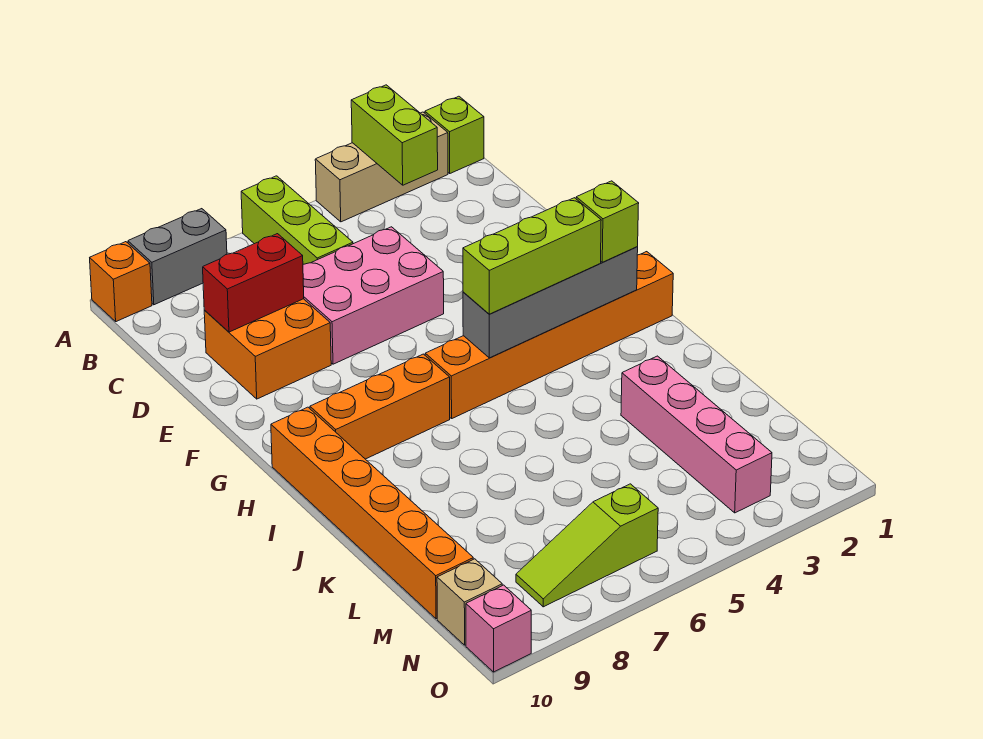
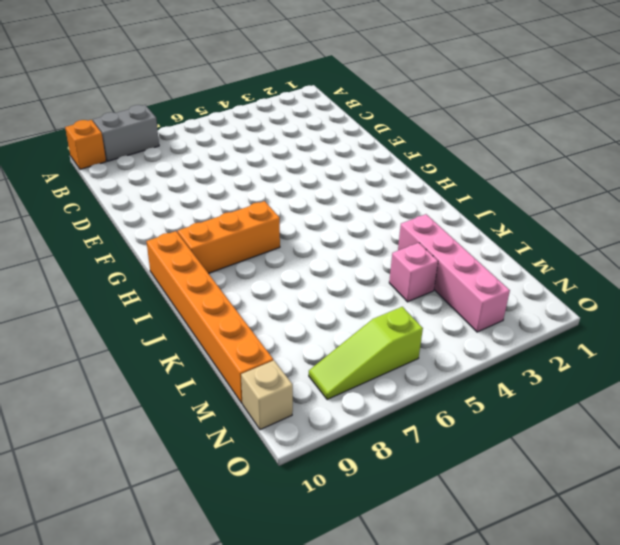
pink 1x1 brick [389,243,438,302] -> pink 1x1 brick moved to [466,585,531,672]
none -> lime 1x1 brick [425,96,484,173]
none -> tan 1x3 brick [315,112,448,222]
none -> lime 1x3 brick [241,176,353,264]

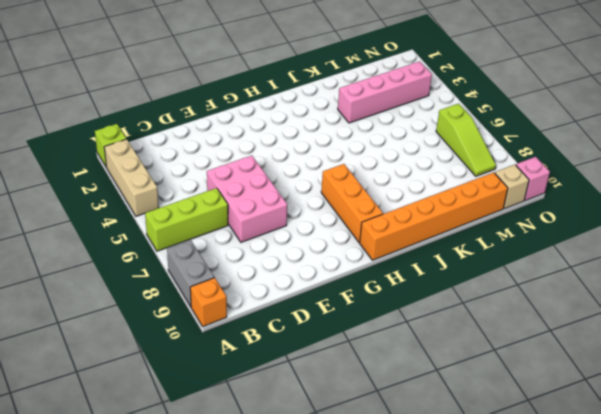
none -> orange 2x2 brick [204,299,331,399]
none -> orange 1x6 brick [425,252,673,418]
none -> lime 1x2 brick [351,85,438,185]

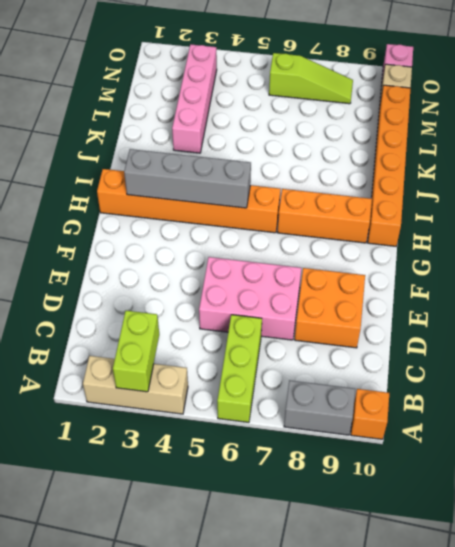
none -> lime 1x1 brick [425,96,484,173]
none -> red 1x2 brick [203,234,304,332]
none -> lime 1x1 brick [576,181,639,262]

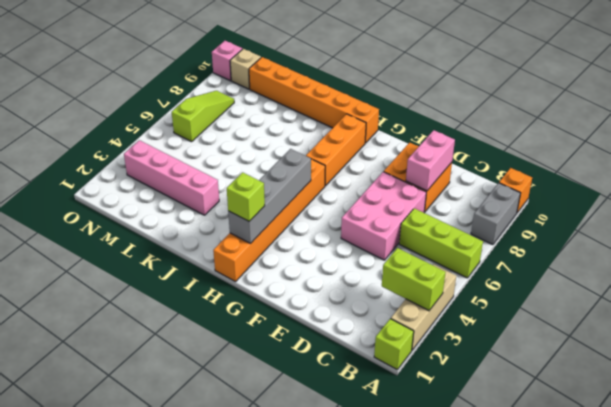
pink 1x2 brick [406,130,455,191] -> red 1x2 brick [203,234,304,332]
none -> lime 1x3 brick [463,198,601,314]

